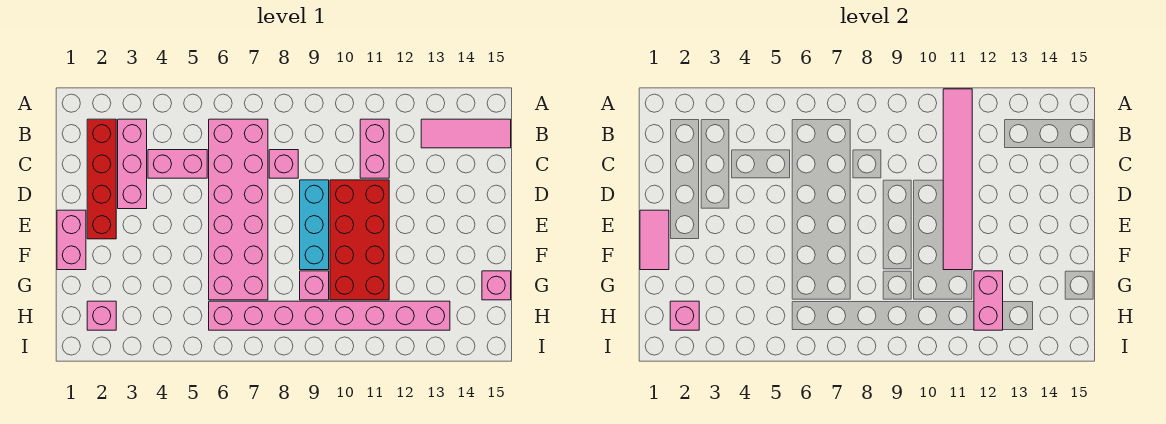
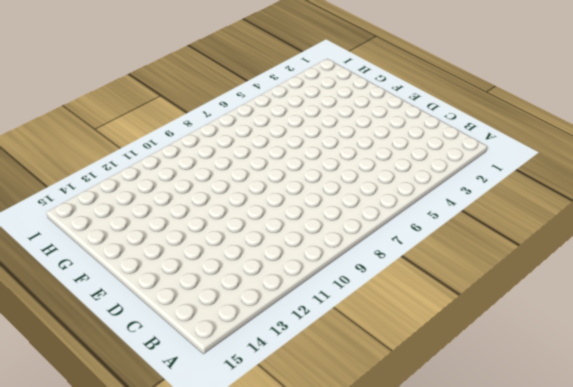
none -> red 1x4 brick [87,119,116,239]
none -> pink 1x3 brick [118,119,147,209]
none -> pink 2x6 brick [209,119,268,300]

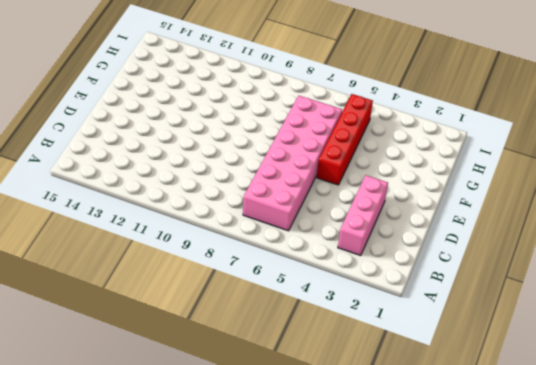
red 1x4 brick [317,94,373,185] -> red 1x4 brick moved to [87,119,116,239]
none -> pink 1x2 brick [360,119,389,178]
none -> pink 1x3 tile [421,119,511,148]
none -> pink 1x2 brick [148,150,207,178]

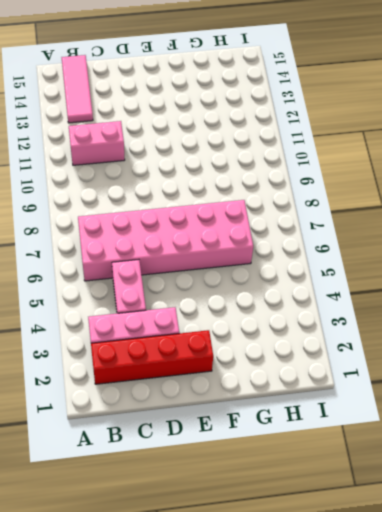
none -> pink 1x1 brick [269,150,298,178]
none -> cyan 1x3 brick [300,180,329,270]
none -> red 2x4 brick [330,180,389,300]

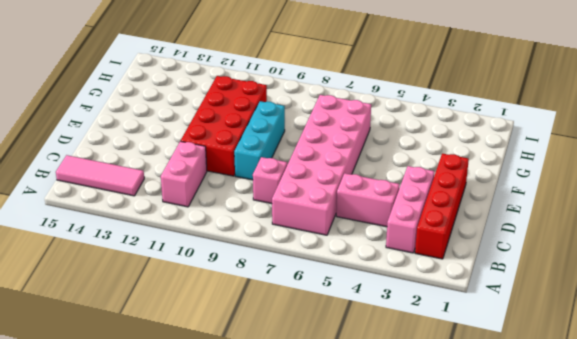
none -> pink 1x2 brick [57,210,86,270]
none -> pink 1x1 brick [300,271,329,300]
none -> pink 1x1 brick [482,271,511,300]

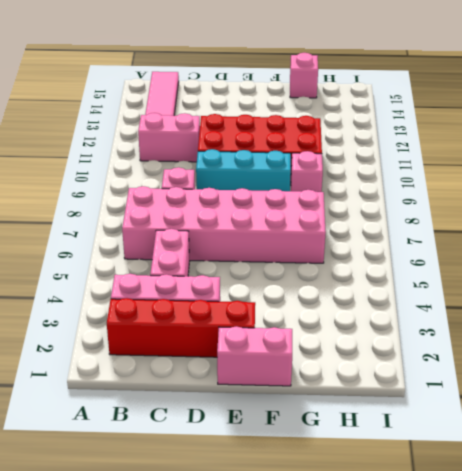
none -> pink 1x1 brick [87,301,116,330]
none -> pink 1x8 brick [209,301,450,330]
none -> pink 1x6 tile [943,89,972,270]

